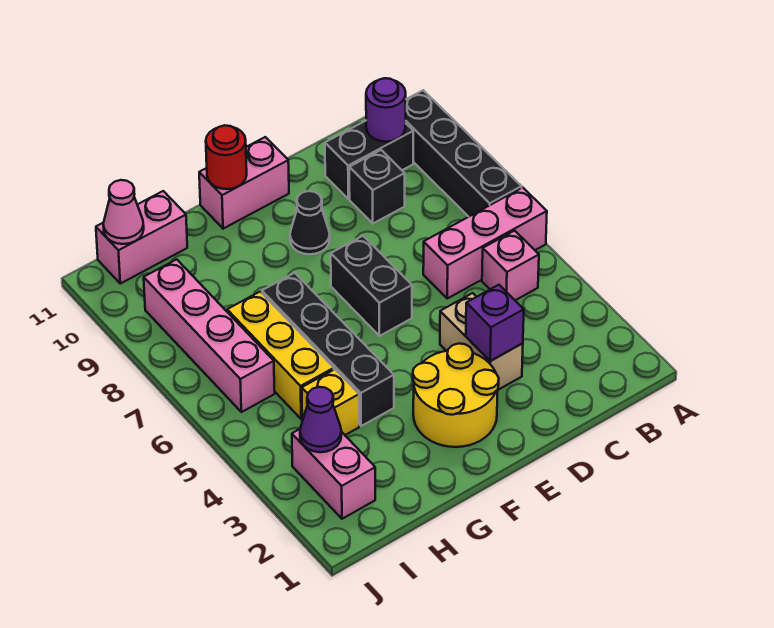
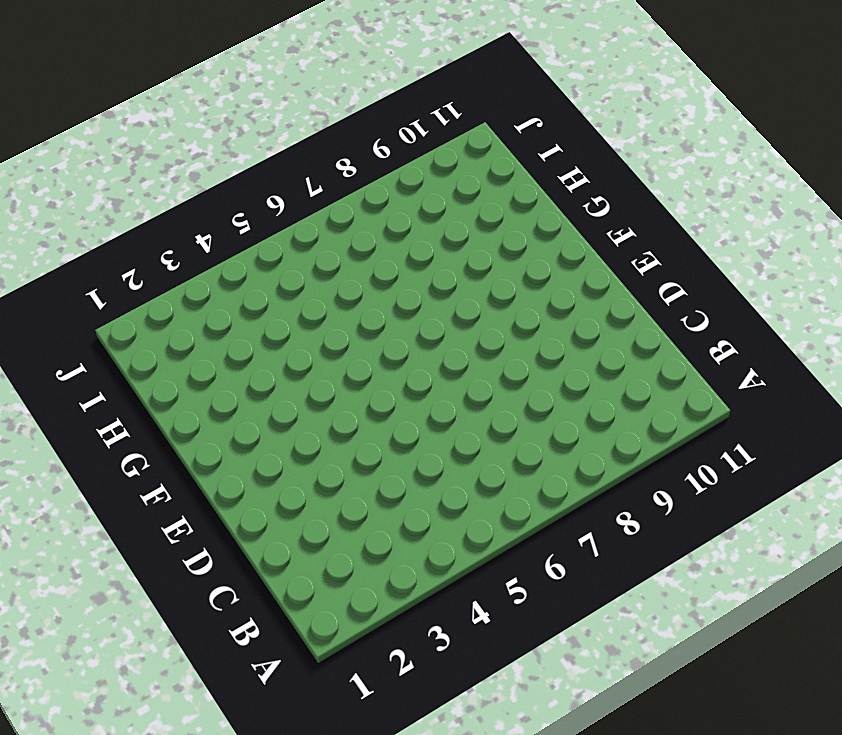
none -> pink 1x3 brick [423,187,547,298]
none -> black 1x4 brick [406,90,522,217]
none -> pink 1x1 brick [482,231,539,300]

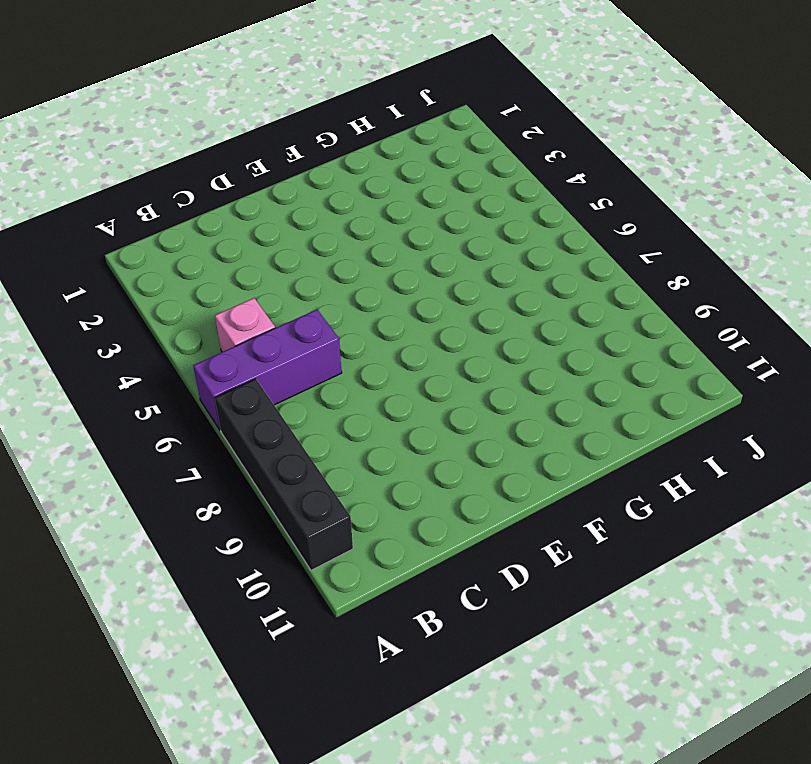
purple 1x3 brick [193,310,342,430] -> pink 1x3 brick [423,187,547,298]
none -> black 1x2 brick [325,121,413,199]
none -> black 1x1 brick [349,150,405,223]
none -> tan 1x2 brick [440,293,523,390]

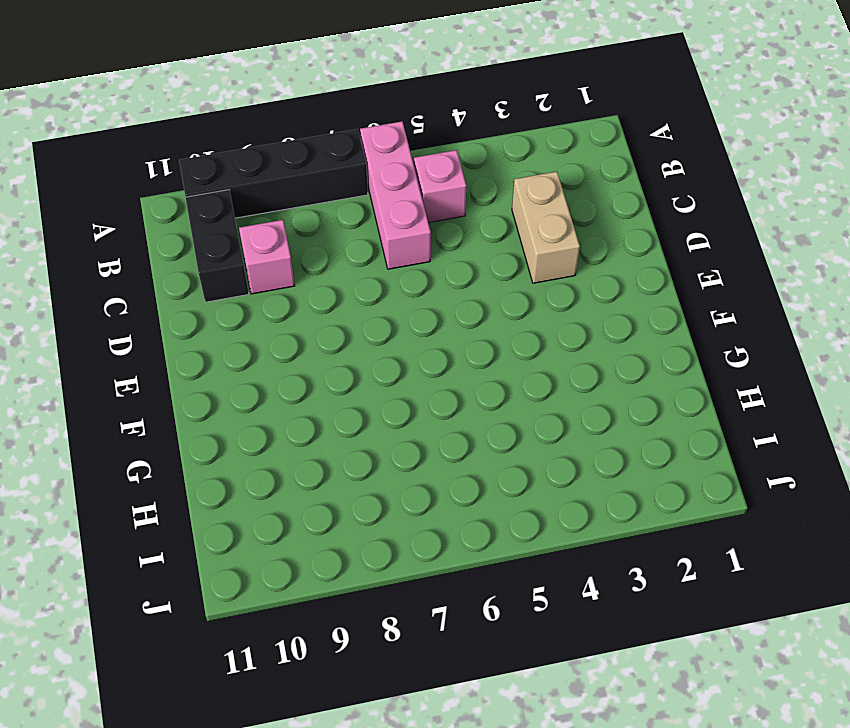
tan 1x2 brick [512,172,580,283] -> tan 1x2 brick turned to [440,293,523,390]
pink 1x1 brick [239,220,295,294] -> black 1x1 brick [349,150,405,223]
none -> yellow 2x2 round brick [413,344,499,447]
none -> black 1x2 brick [331,236,412,336]
none -> black 1x1 cone [290,191,330,254]

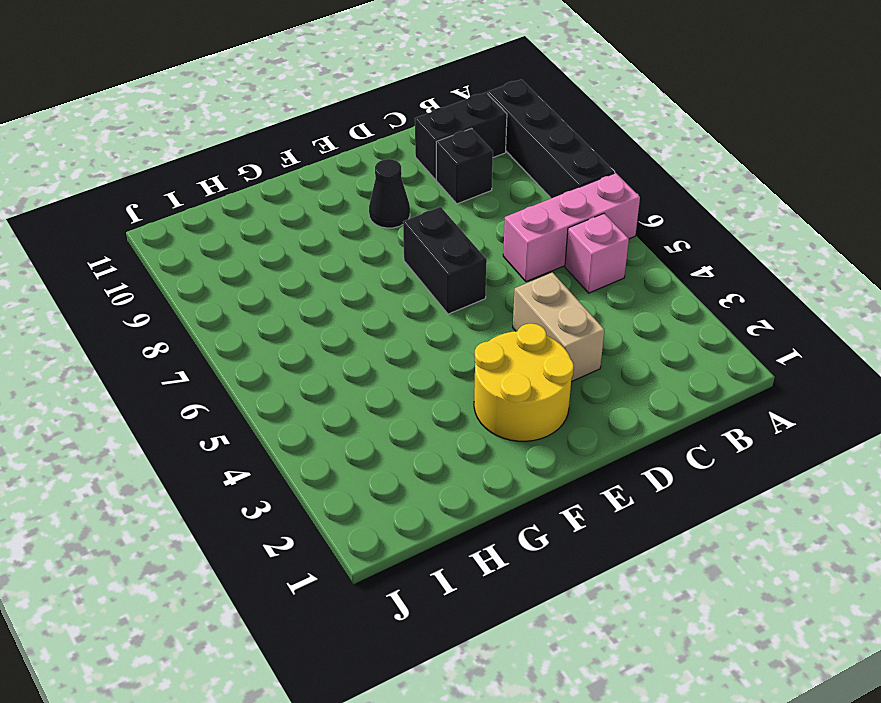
none -> pink 1x2 brick [199,137,289,229]
none -> black 1x4 brick [262,273,394,426]
none -> yellow 1x1 brick [302,369,359,435]

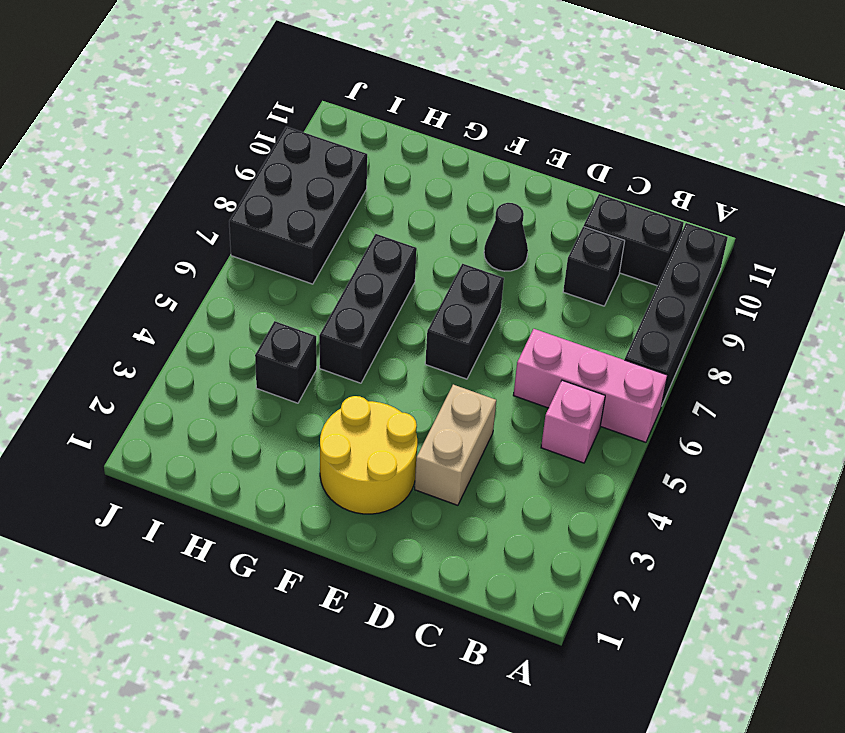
black 1x3 brick [319,234,417,383] -> black 1x4 brick [262,273,394,426]
black 1x1 brick [255,321,317,403] -> yellow 1x1 brick [302,369,359,435]
black 2x3 brick [229,127,367,284] -> pink 1x4 brick [144,259,275,412]
none -> pink 1x2 brick [199,137,289,229]
none -> yellow 1x3 brick [227,292,334,419]
none -> pink 1x2 brick [96,191,187,284]

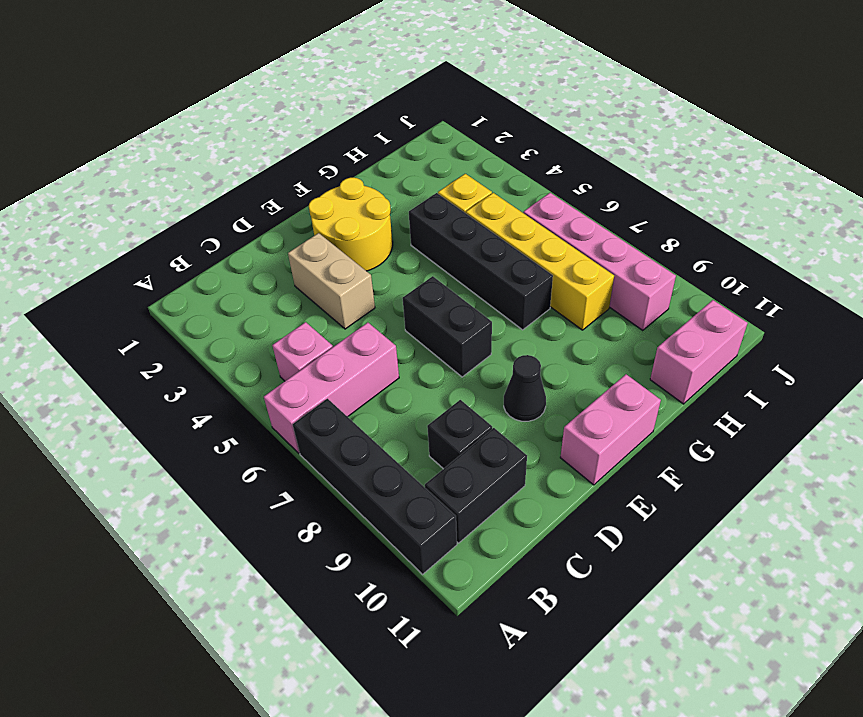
yellow 1x4 brick [466,193,614,330] -> yellow 1x3 brick [227,292,334,419]
none -> pink 1x2 brick [292,429,375,519]
none -> purple 1x1 round brick [366,78,406,142]
none -> purple 1x1 brick [466,285,524,361]

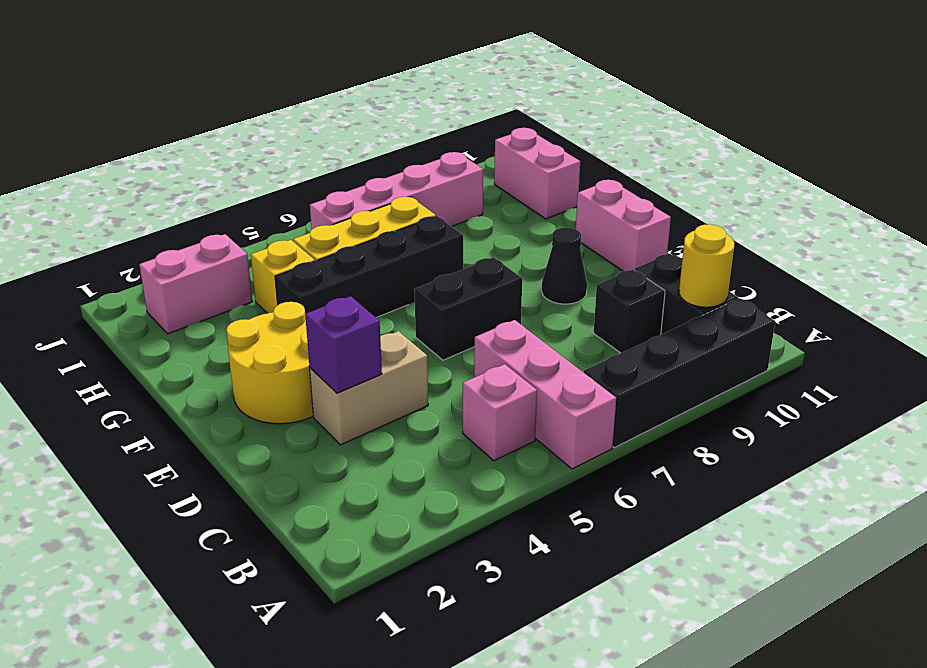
yellow 1x1 round brick [679,224,734,307] -> purple 1x1 round brick [366,78,406,142]
none -> red 1x1 round brick [206,125,247,189]
none -> purple 1x1 cone [300,387,341,452]
none -> pink 1x1 cone [103,180,144,244]

